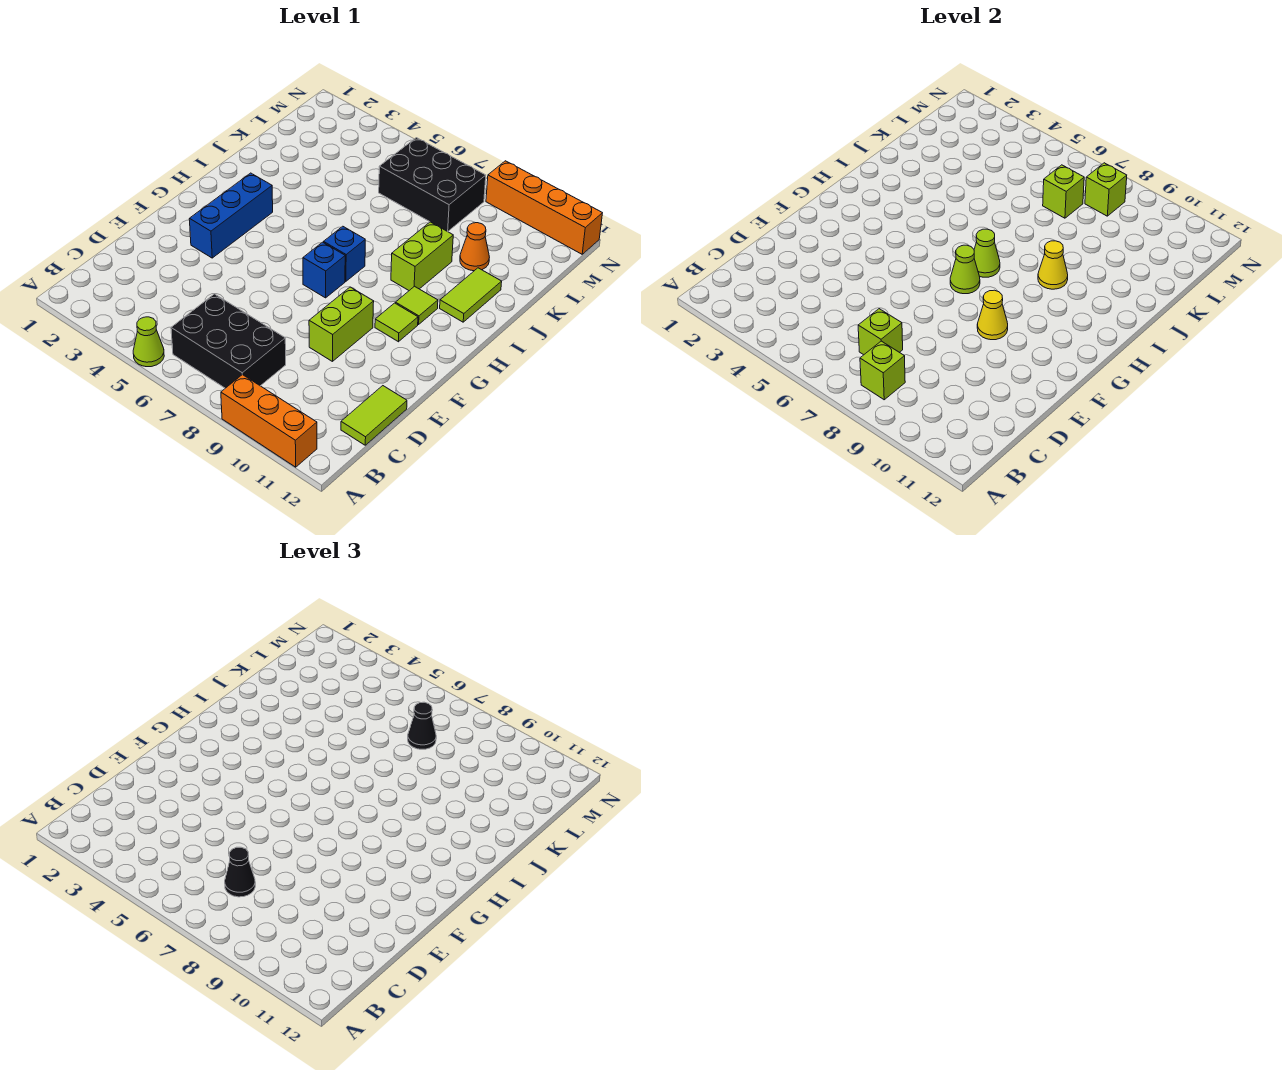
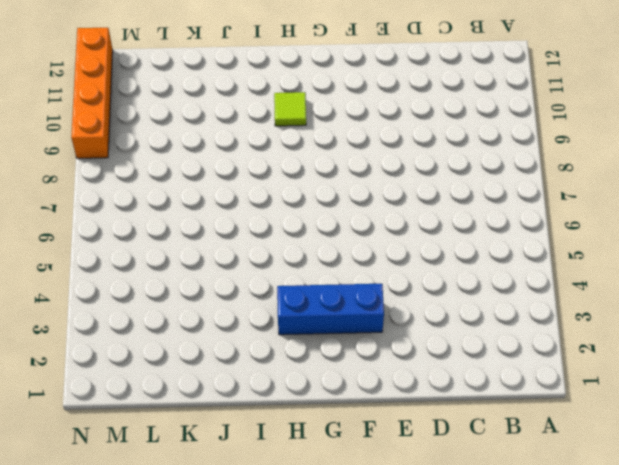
none -> lime 1x1 cone [133,317,164,367]
none -> orange 1x3 brick [221,375,317,467]
none -> black 2x3 brick [171,294,286,388]

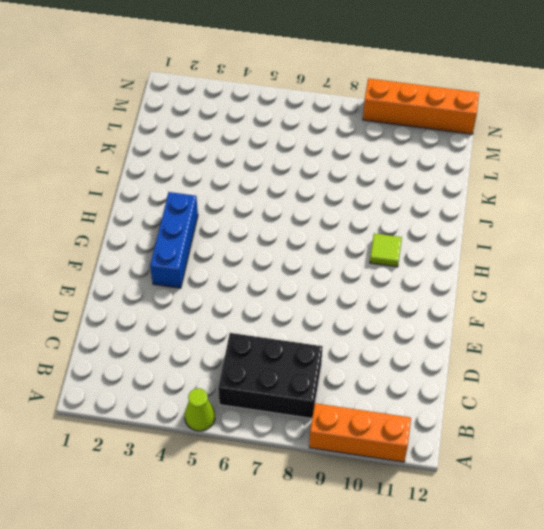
none -> lime 1x2 tile [341,386,407,445]
none -> lime 1x2 brick [309,287,374,362]
none -> blue 1x1 brick [303,242,345,298]

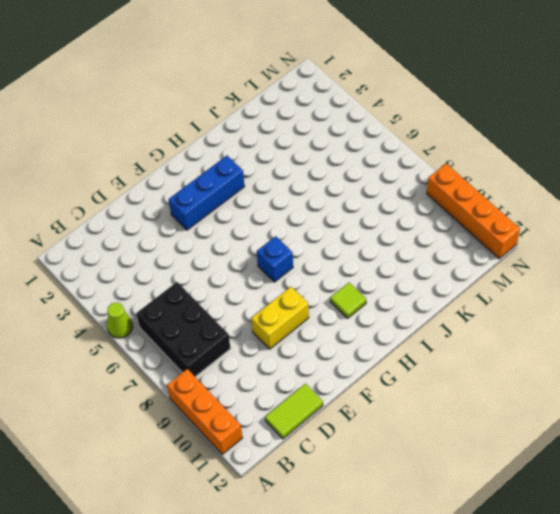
yellow 1x2 brick [251,287,309,349] -> lime 1x2 brick [309,287,374,362]
none -> lime 1x1 tile [375,303,418,342]
none -> blue 1x1 brick [324,226,365,281]
none -> lime 1x2 brick [391,222,453,290]

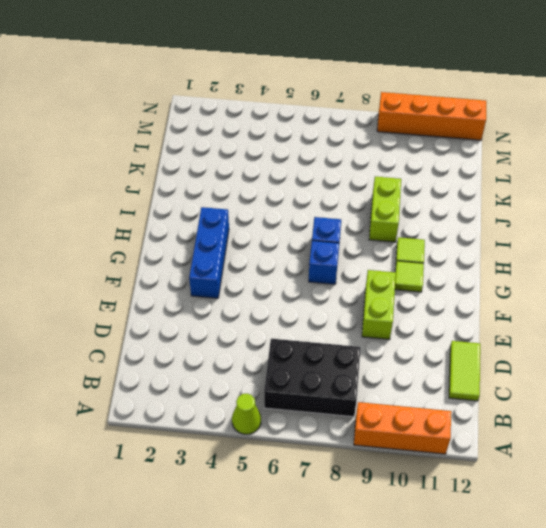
none -> lime 1x2 tile [440,268,502,322]
none -> orange 1x1 cone [460,223,489,271]
none -> black 2x3 brick [379,138,486,231]

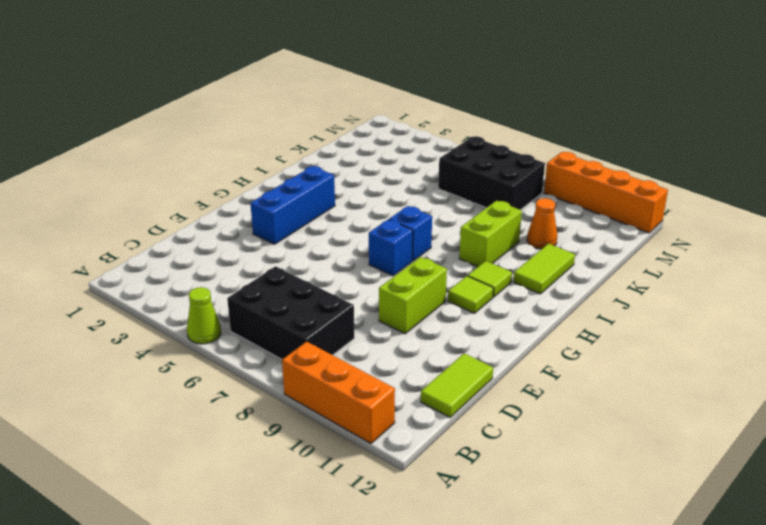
none -> lime 1x1 brick [860,341,905,400]
none -> lime 1x1 brick [858,309,903,355]
none -> yellow 1x1 cone [977,290,1008,340]

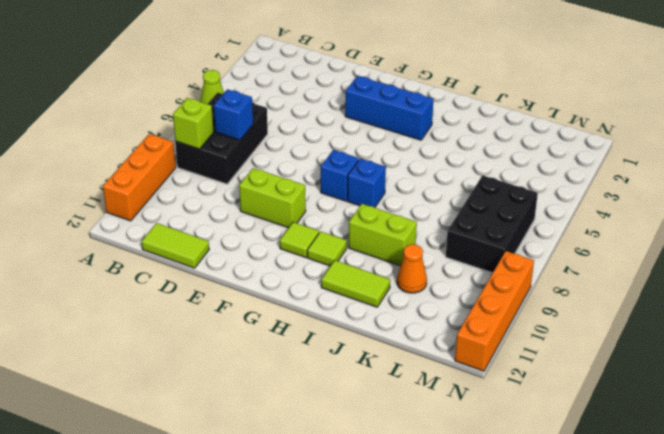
blue 1x1 brick [214,89,253,140] -> lime 1x1 brick [858,309,903,355]
none -> yellow 1x1 cone [977,290,1008,340]
none -> lime 1x1 cone [950,245,980,294]
none -> lime 1x1 cone [974,229,1000,277]

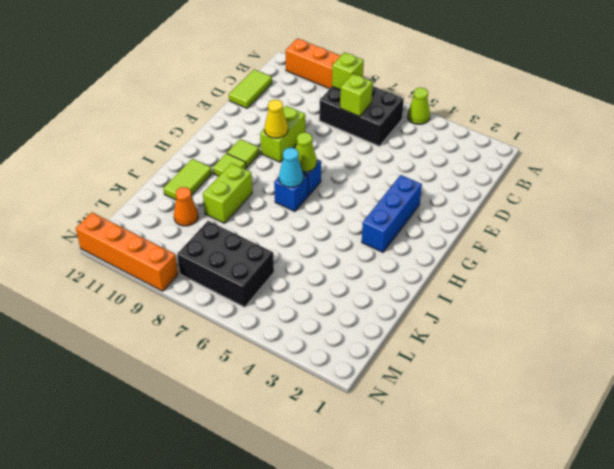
cyan 1x1 cone [279,148,303,187] -> lime 1x1 cone [974,229,1000,277]
none -> yellow 1x1 cone [1038,241,1068,289]
none -> lime 1x1 brick [1043,165,1084,218]
none -> lime 1x1 brick [1085,163,1127,216]

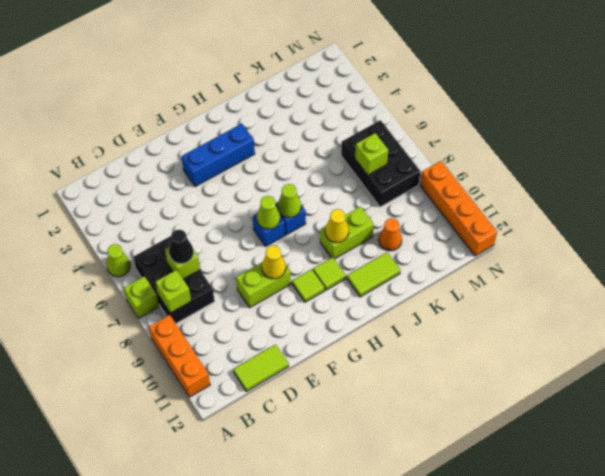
lime 1x1 brick [124,276,159,318] -> lime 1x1 brick moved to [1085,163,1127,216]
none -> black 1x1 cone [408,702,436,749]

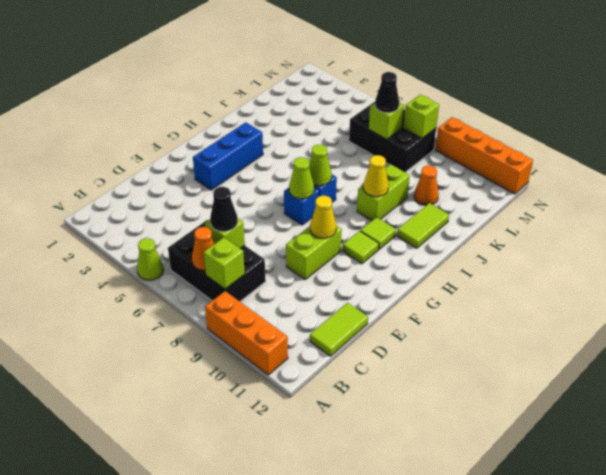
orange 1x1 cone [192,227,214,270] -> none

